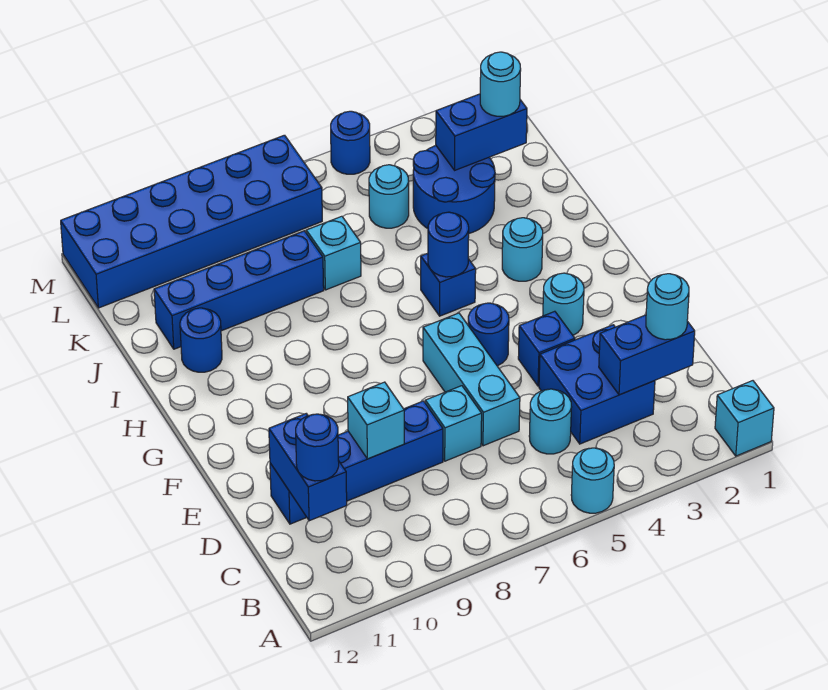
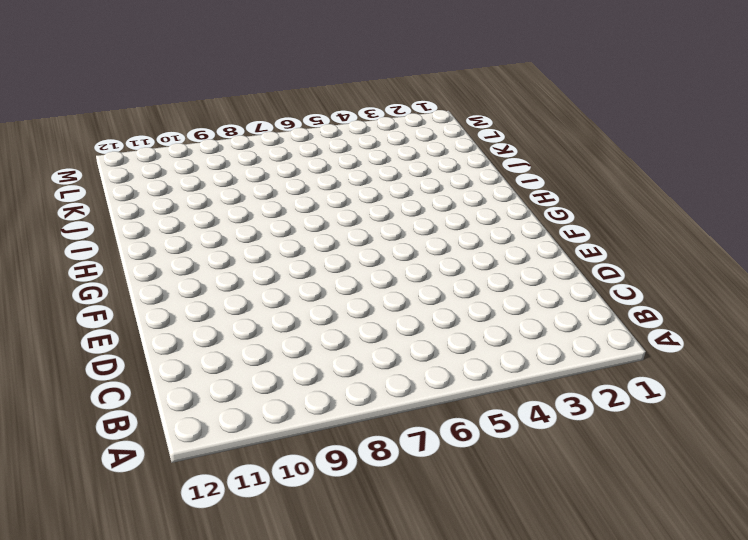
none -> cyan 1x1 brick [715,381,774,456]
none -> cyan 1x1 round brick [571,448,614,513]
none -> blue 2x2 brick [539,325,655,444]

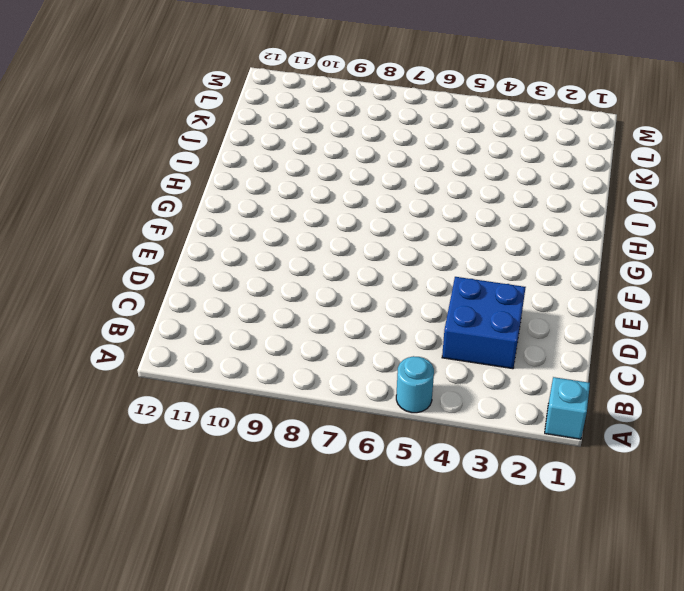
none -> cyan 1x1 round brick [529,389,571,454]
none -> cyan 1x3 brick [423,313,520,446]
none -> cyan 1x1 brick [425,386,482,461]

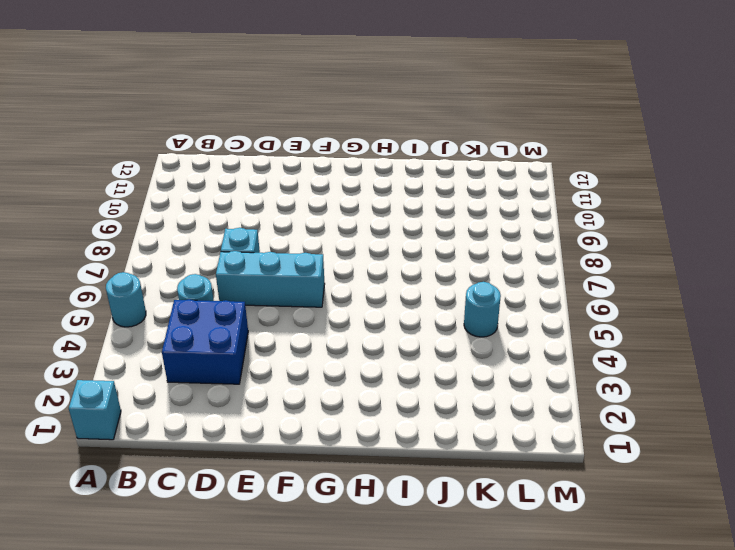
none -> blue 1x4 brick [270,401,443,524]
none -> blue 1x1 brick [518,311,575,386]
none -> cyan 1x1 round brick [543,273,584,335]

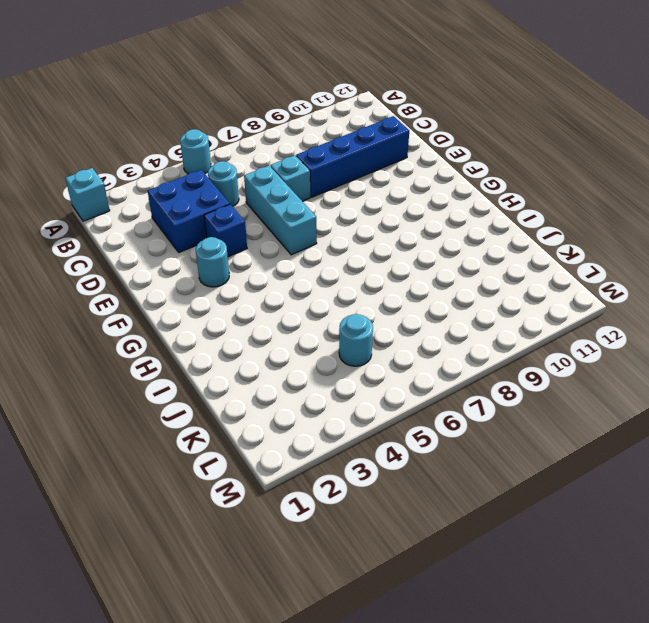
none -> blue 1x1 round brick [468,303,509,366]
none -> cyan 1x1 round brick [502,218,543,281]
none -> blue 1x1 brick [421,253,476,316]

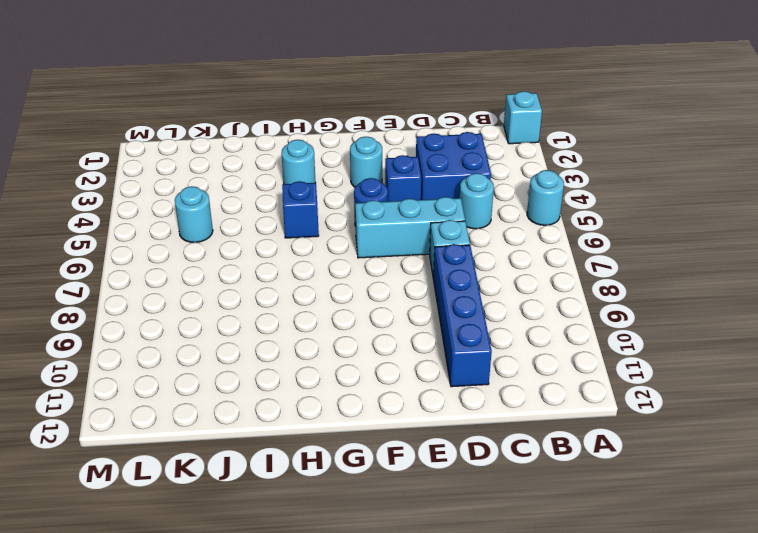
none -> blue 1x1 round brick [180,308,222,372]
none -> blue 2x2 round brick [413,146,495,233]
none -> cyan 1x1 brick [306,216,361,290]

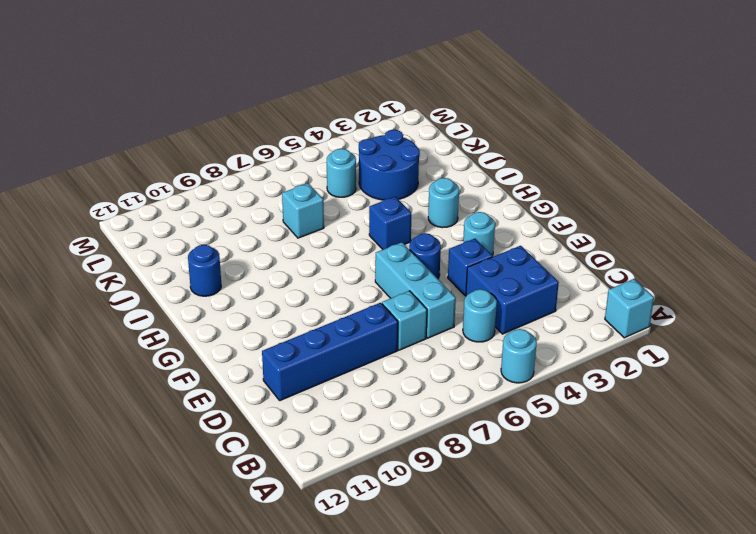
none -> blue 1x4 brick [154,231,324,349]
none -> blue 2x6 brick [61,135,322,308]
none -> blue 1x1 round brick [331,111,370,174]

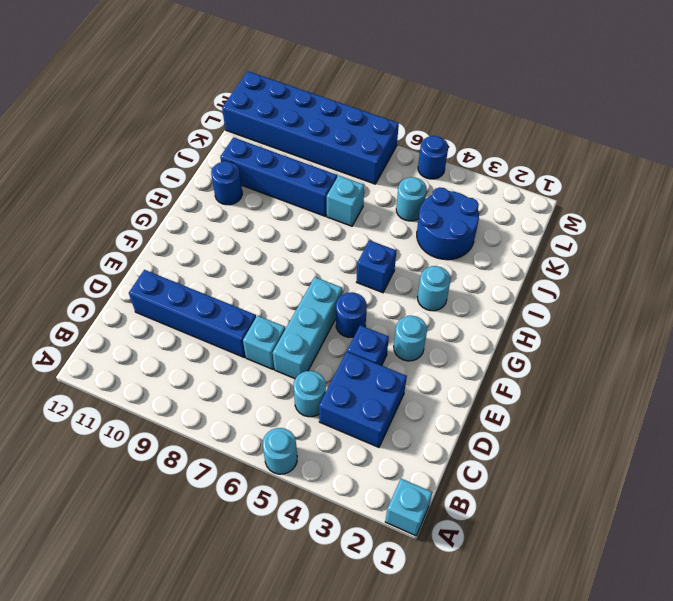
none -> blue 1x2 brick [599,315,695,395]
none -> blue 1x2 brick [269,414,347,521]
none -> cyan 1x1 brick [348,382,404,459]

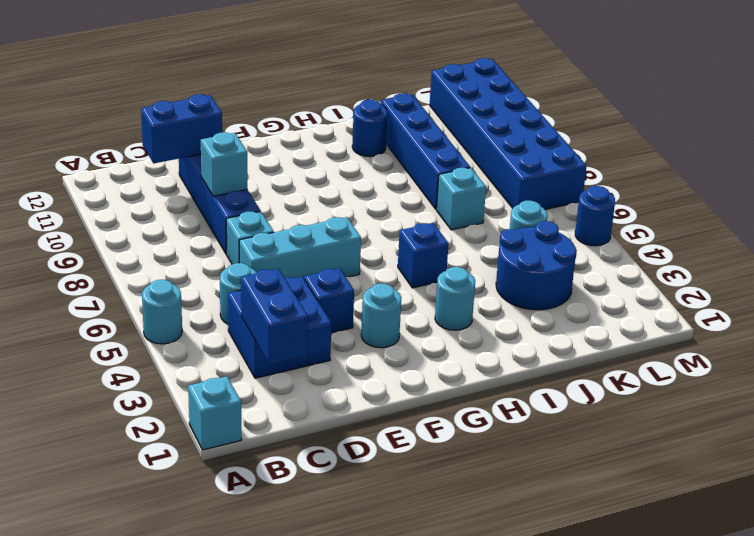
none -> blue 1x1 round brick [468,303,509,366]
none -> blue 1x1 round brick [428,212,469,277]
none -> blue 1x2 brick [436,94,527,170]

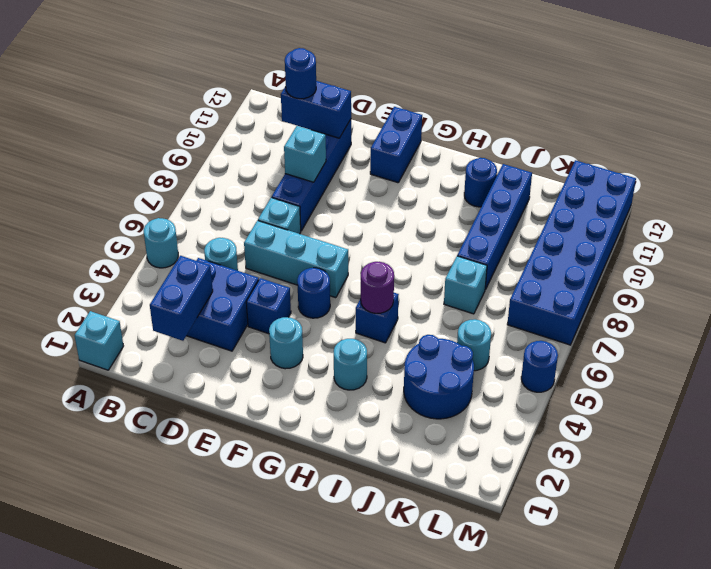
blue 1x2 brick [370,107,422,183] -> blue 1x2 brick moved to [436,94,527,170]
purple 1x1 round brick [361,262,394,313] -> blue 1x1 round brick [428,212,469,277]
none -> cyan 1x1 round brick [646,274,689,340]
none -> cyan 1x1 round brick [480,52,521,116]

